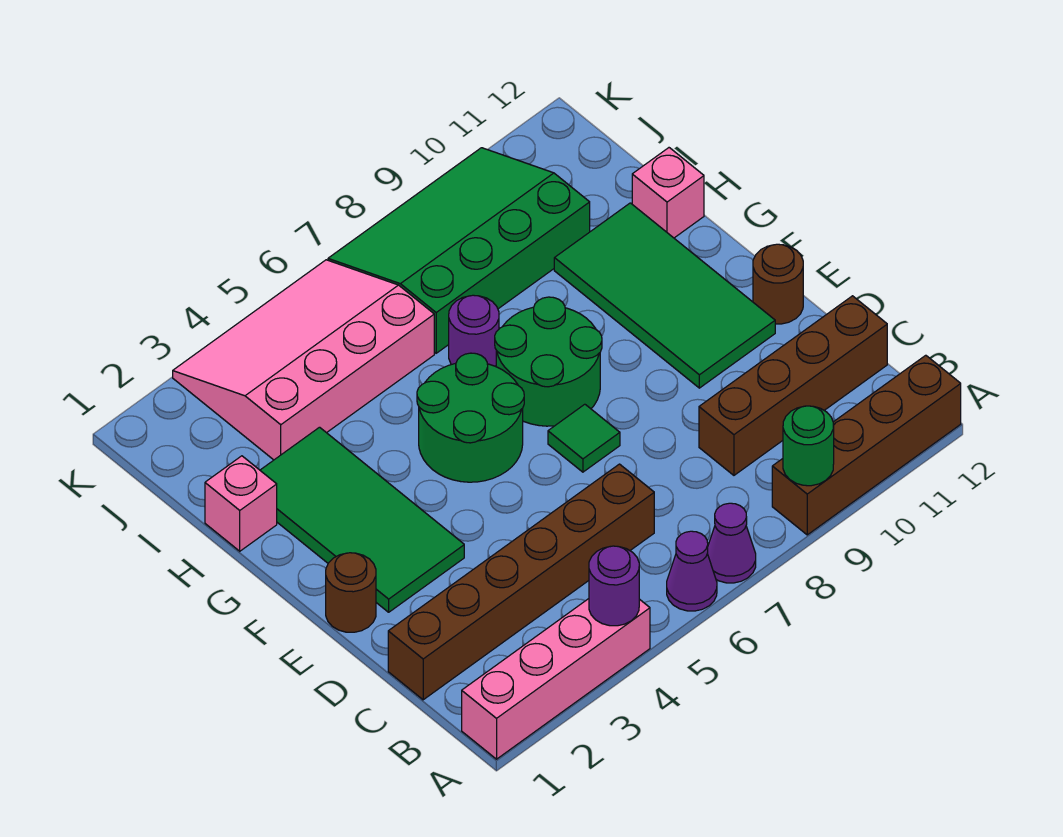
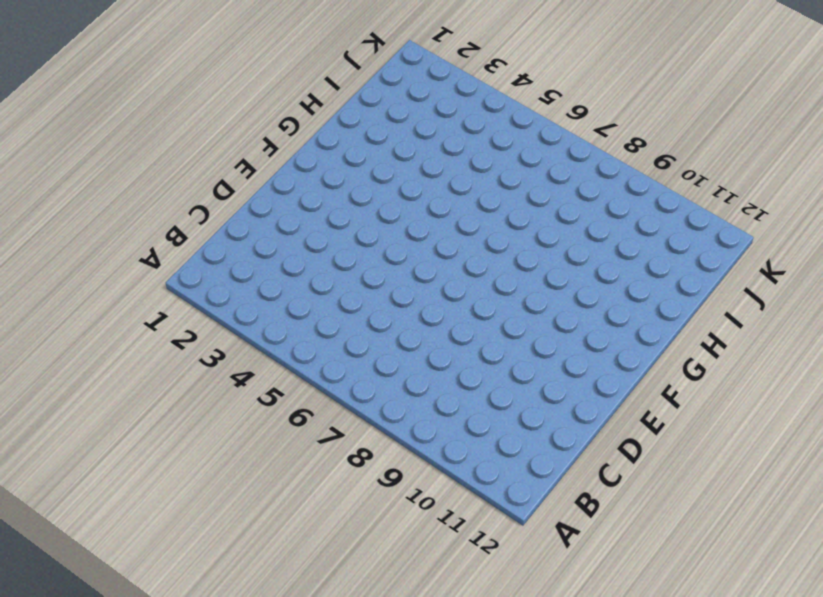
none -> pink 1x4 brick [462,599,650,759]
none -> purple 1x1 cone [667,531,717,611]
none -> purple 1x1 cone [707,503,756,583]

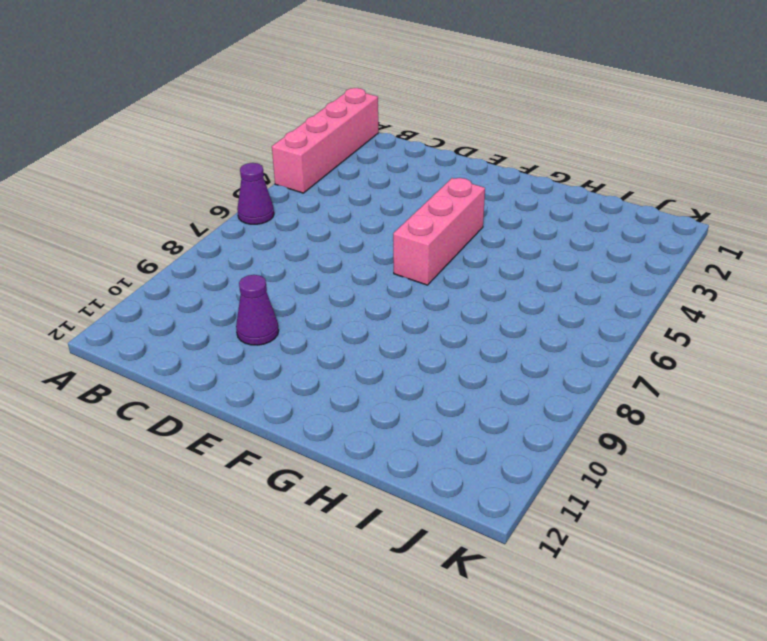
purple 1x1 cone [236,275,279,345] -> purple 1x1 cone moved to [707,503,756,583]
pink 1x3 brick [393,178,485,285] -> green 2x2 round brick [417,353,524,482]
none -> brown 1x4 brick [772,355,961,535]
none -> brown 1x6 brick [388,464,654,700]
none -> brown 1x4 brick [699,296,887,475]

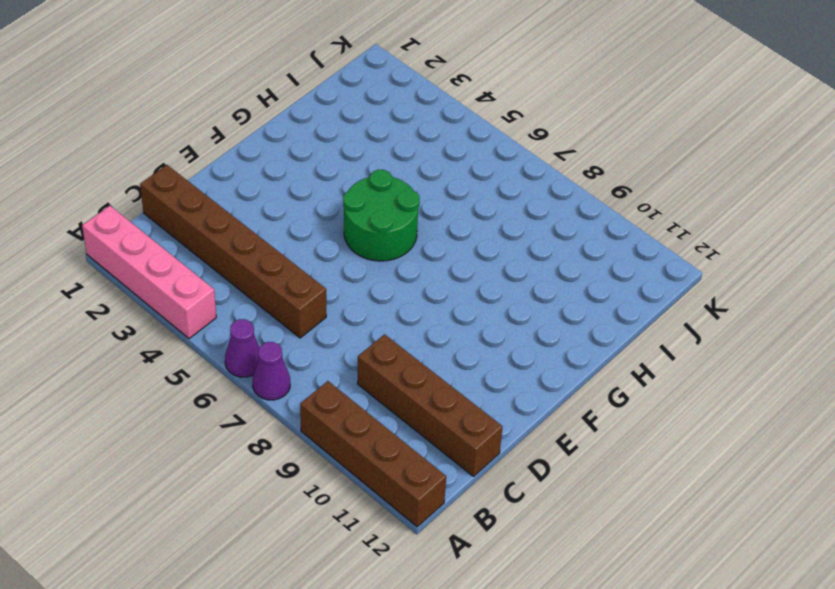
none -> brown 1x1 round brick [326,553,376,632]
none -> green 2x4 tile [260,427,464,612]
none -> green 1x1 tile [548,404,620,472]

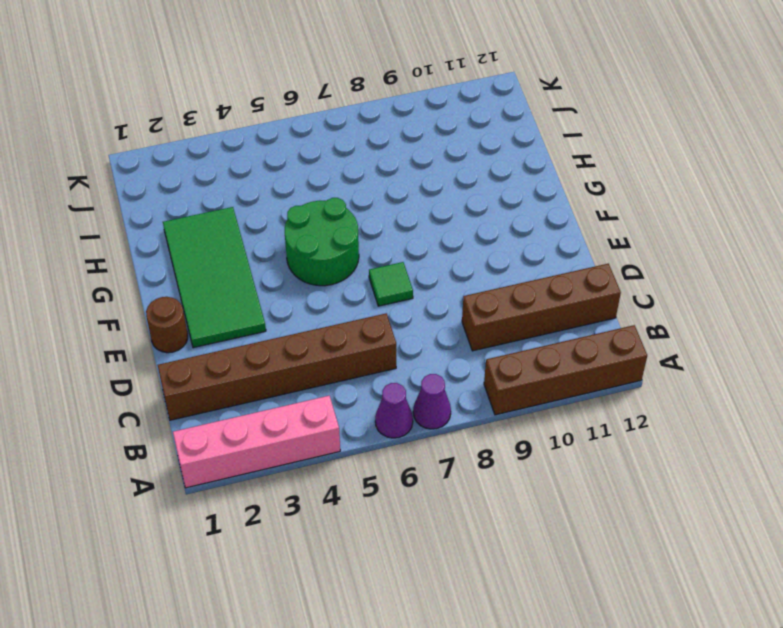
none -> green 2x4 tile [554,203,775,388]
none -> brown 1x1 round brick [753,244,803,324]
none -> green 2x2 round brick [495,297,602,426]

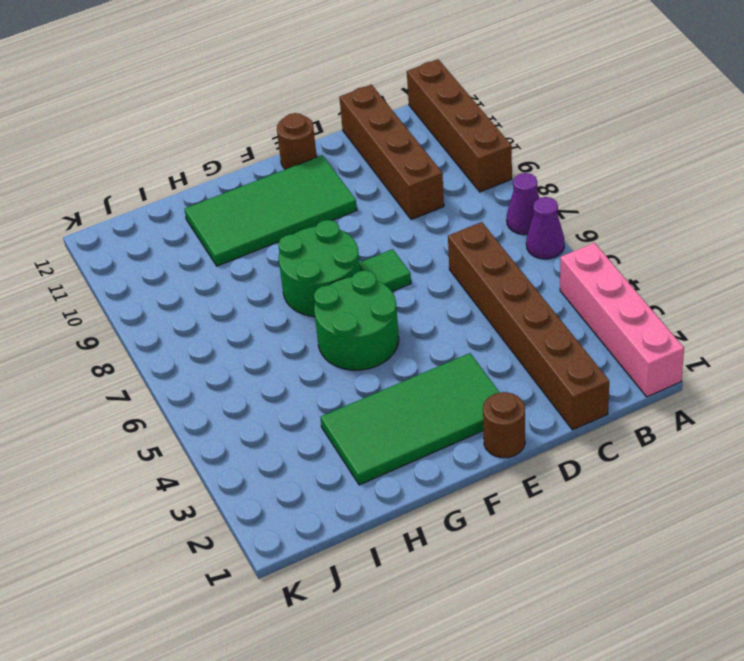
none -> pink 1x1 brick [205,456,277,551]
none -> purple 1x1 round brick [449,295,499,366]
none -> pink 1x1 brick [632,148,704,238]

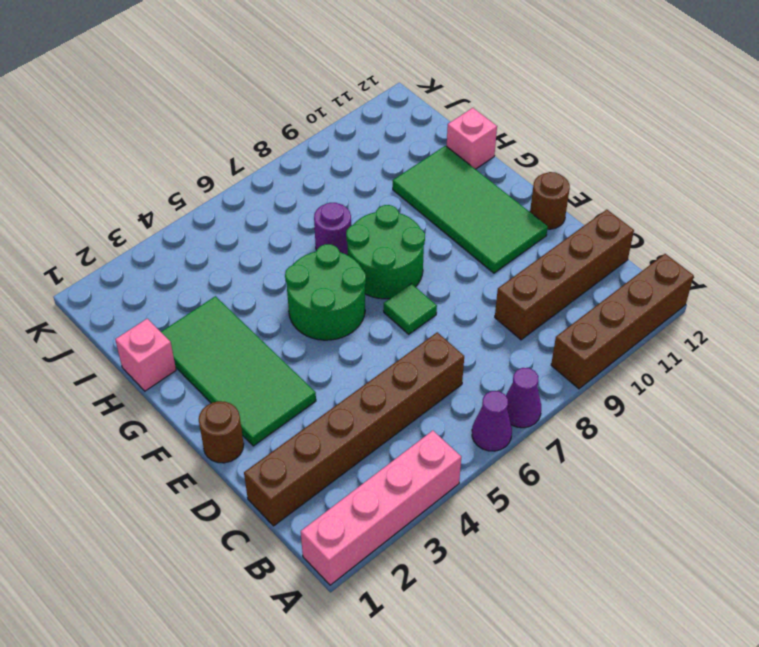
none -> pink 3x4 slope [173,260,434,460]
none -> green 3x4 slope [328,148,590,353]
none -> purple 1x1 round brick [589,546,639,626]

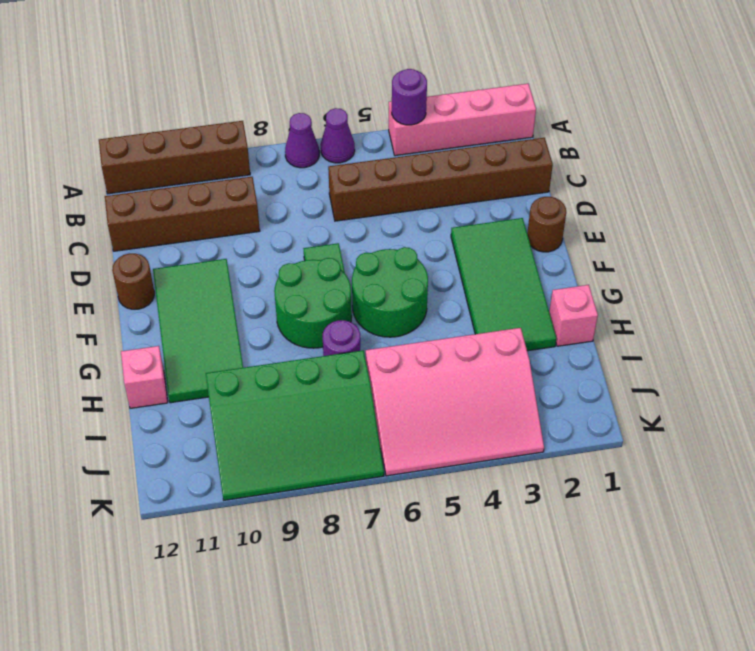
none -> green 1x1 round brick [783,406,834,486]

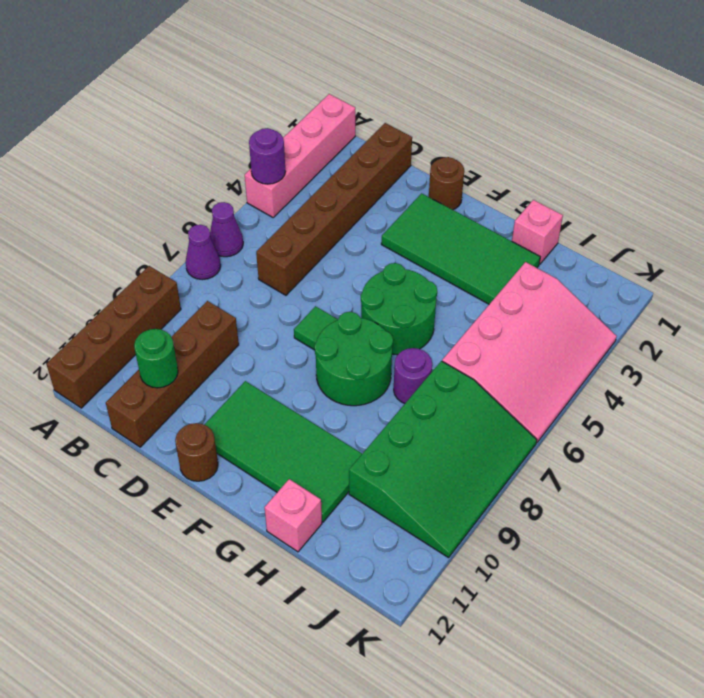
green 1x1 round brick [134,329,178,388] -> green 1x1 round brick moved to [783,406,834,486]

